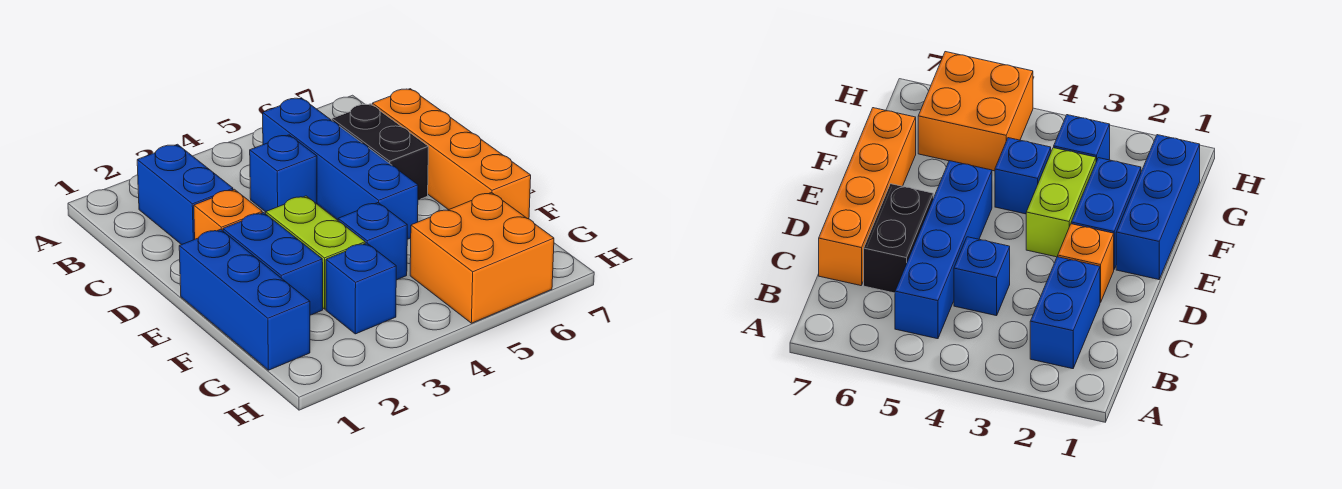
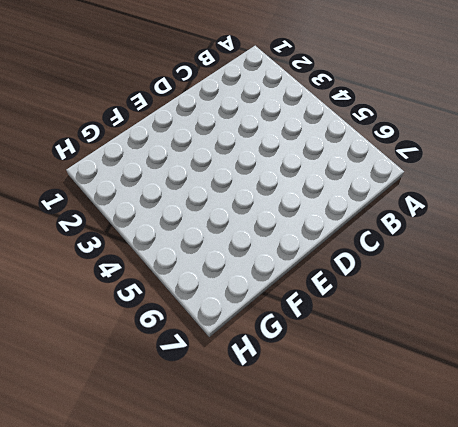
none -> blue 1x2 brick [137,144,233,245]
none -> blue 1x4 brick [263,98,418,239]
none -> blue 1x1 brick [250,135,317,212]

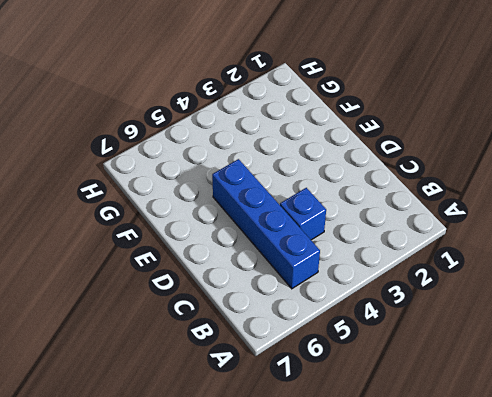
none -> blue 1x2 brick [137,144,233,245]
none -> black 1x2 brick [332,104,428,200]
none -> orange 1x4 brick [372,89,531,219]

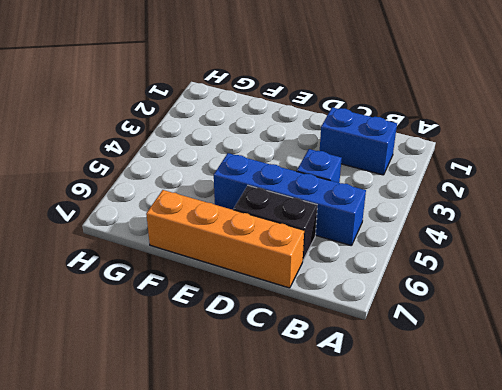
none -> orange 1x1 brick [194,189,262,239]
none -> blue 1x3 brick [179,229,310,370]
none -> blue 1x2 brick [223,213,323,315]

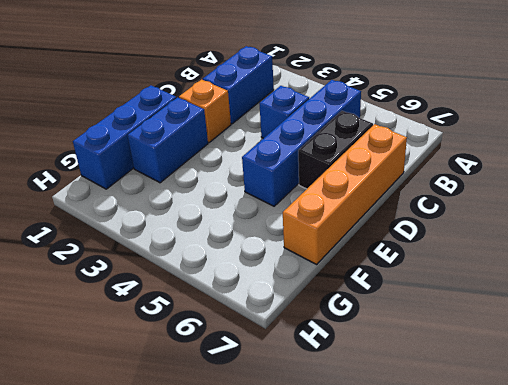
none -> lime 1x2 brick [266,196,365,309]
none -> blue 1x1 brick [338,203,407,280]
none -> blue 1x1 brick [326,243,396,334]

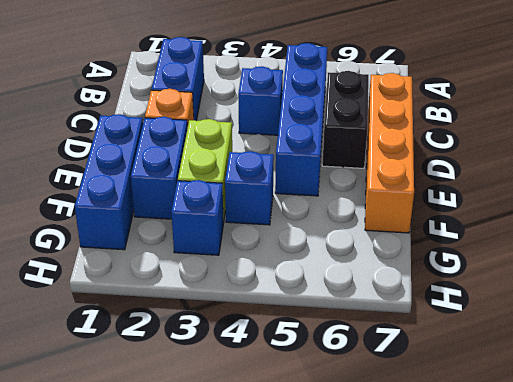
none -> orange 2x2 brick [410,193,554,323]

